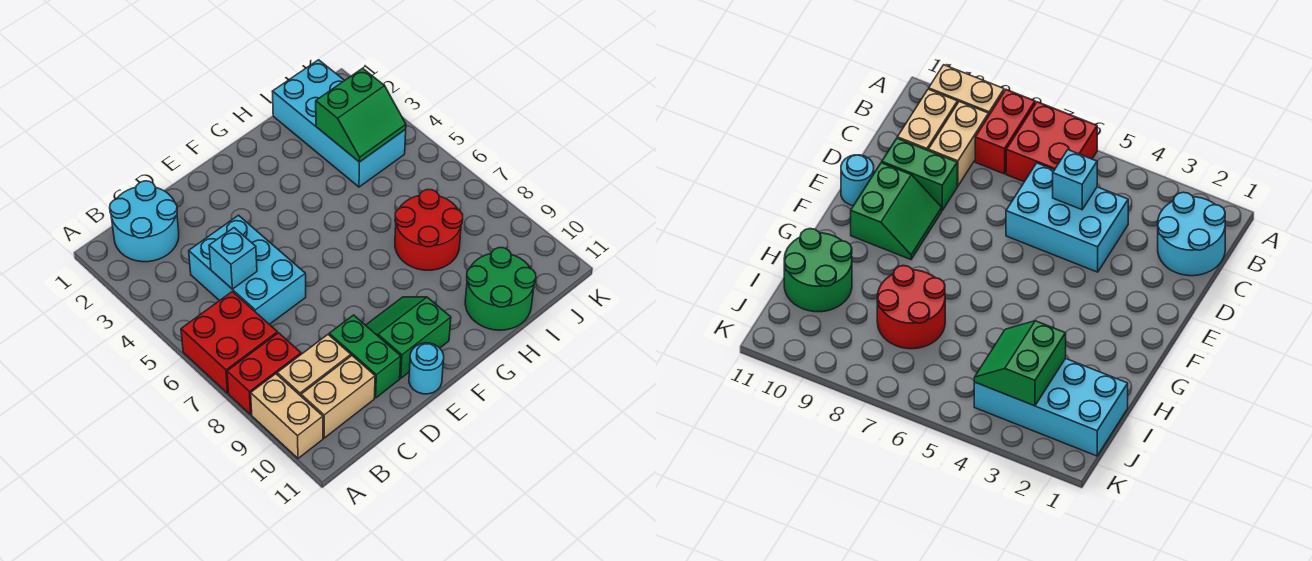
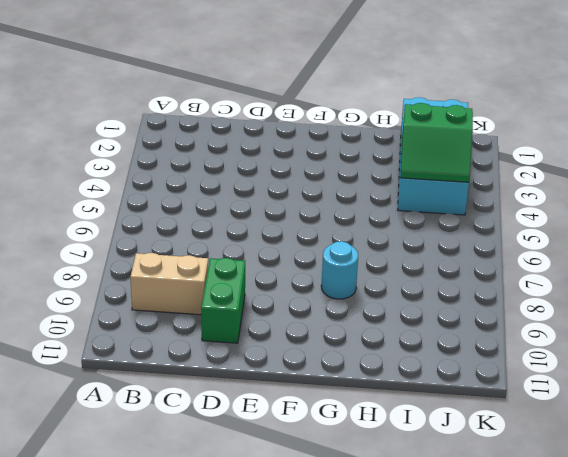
cyan 1x1 round brick [321,241,358,299] -> cyan 1x1 round brick moved to [409,343,444,394]
none -> red 2x2 brick [181,292,277,393]
none -> red 1x2 brick [227,333,301,414]
none -> tan 1x2 brick [251,374,323,458]

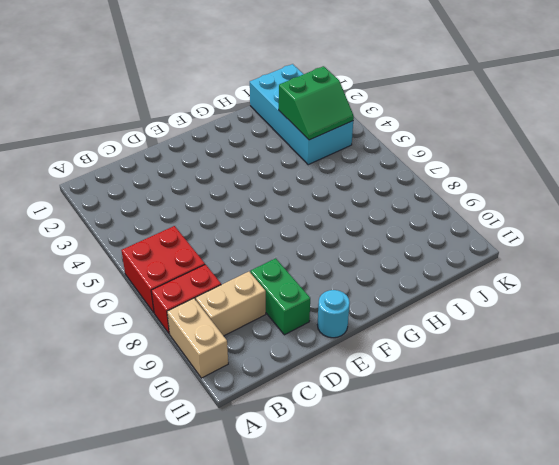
none -> cyan 2x2 round brick [110,181,179,262]
none -> tan 1x2 brick [301,356,375,438]
none -> cyan 2x3 brick [189,215,306,324]

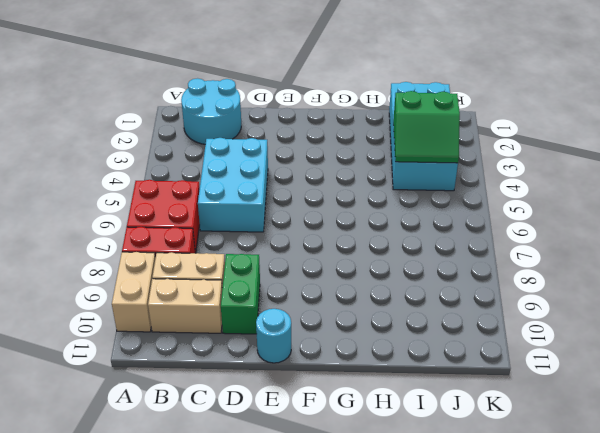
none -> green 2x2 slope [366,297,451,378]
none -> red 2x2 round brick [395,190,463,270]
none -> green 2x2 round brick [465,248,536,330]

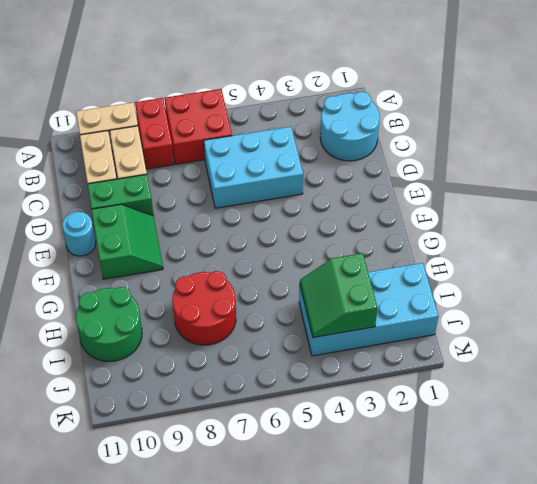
none -> cyan 1x1 brick [209,228,257,289]

